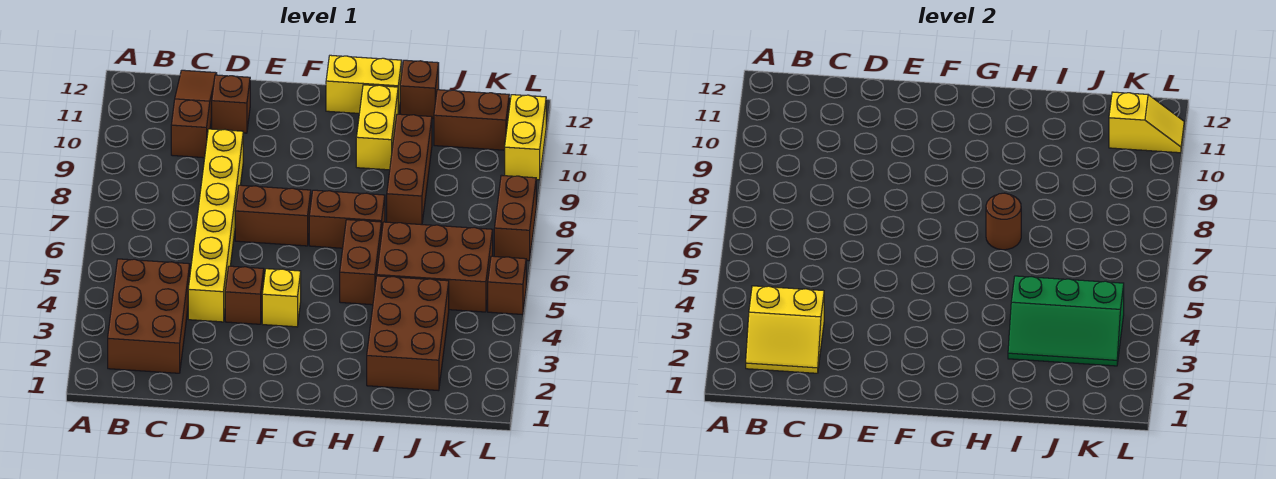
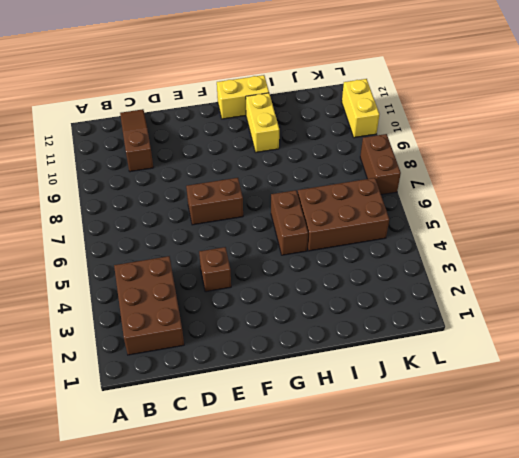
none -> yellow 1x6 brick [188,129,243,322]
none -> brown 1x1 brick [212,75,250,133]
none -> yellow 1x1 brick [262,269,301,327]

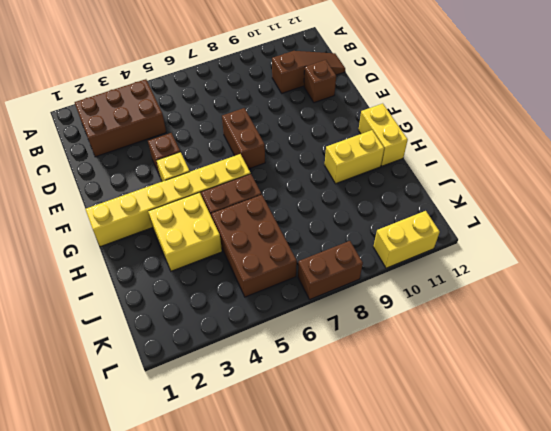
yellow 1x6 brick [85,154,251,247] -> yellow 1x6 brick moved to [188,129,243,322]
yellow 2x2 brick [148,193,222,271] -> brown 2x3 brick [367,276,449,391]
none -> brown 1x2 brick [309,190,385,248]
none -> brown 1x3 brick [387,114,432,225]
none -> brown 1x1 brick [400,60,439,118]

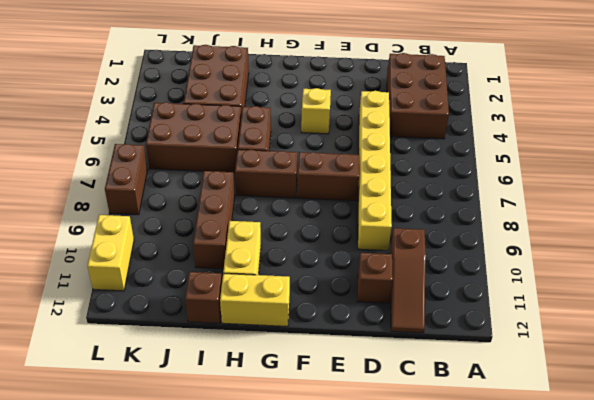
none -> brown 1x1 brick [225,266,264,324]
none -> brown 1x2 brick [434,90,509,150]
none -> brown 1x1 brick [488,256,526,315]

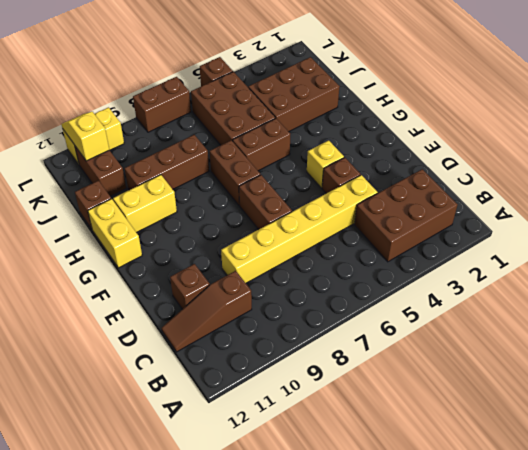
none -> yellow 2x2 slope [746,286,824,373]
none -> brown 1x1 round brick [986,193,1021,250]
none -> green 2x3 slope [1008,276,1124,366]

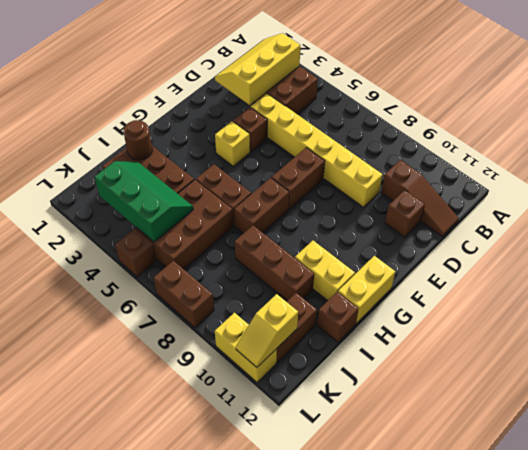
yellow 2x3 slope [215,33,300,105] -> yellow 2x2 slope [746,286,824,373]
brown 1x1 round brick [123,120,152,160] -> brown 1x1 round brick moved to [986,193,1021,250]
green 2x3 slope [95,161,193,242] -> green 2x3 slope turned to [1008,276,1124,366]

